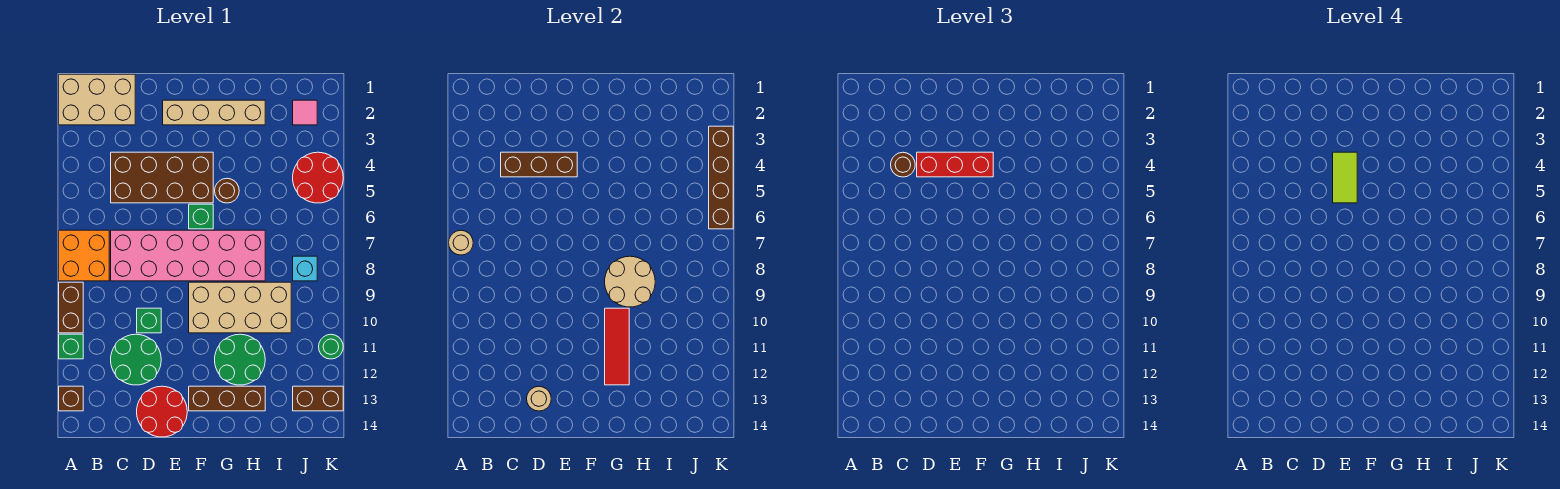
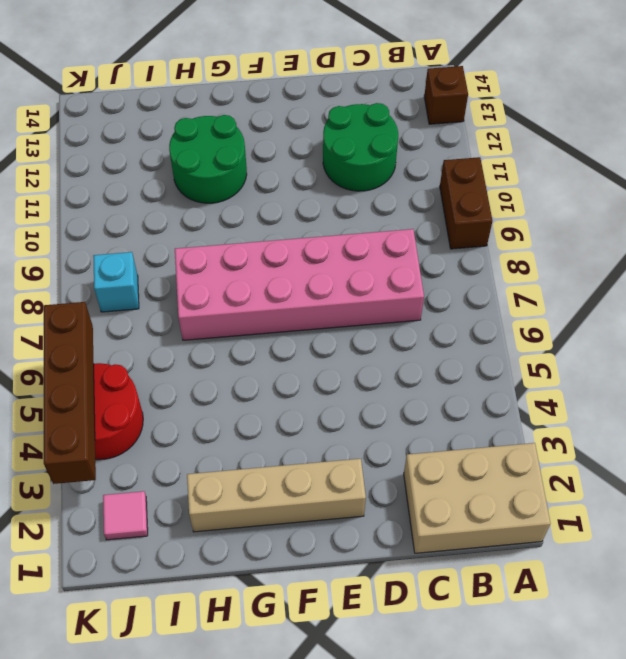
none -> orange 2x2 brick [59,230,109,281]
none -> green 1x1 brick [59,334,83,359]
none -> brown 2x4 brick [111,152,213,203]
none -> green 1x1 brick [137,308,161,333]

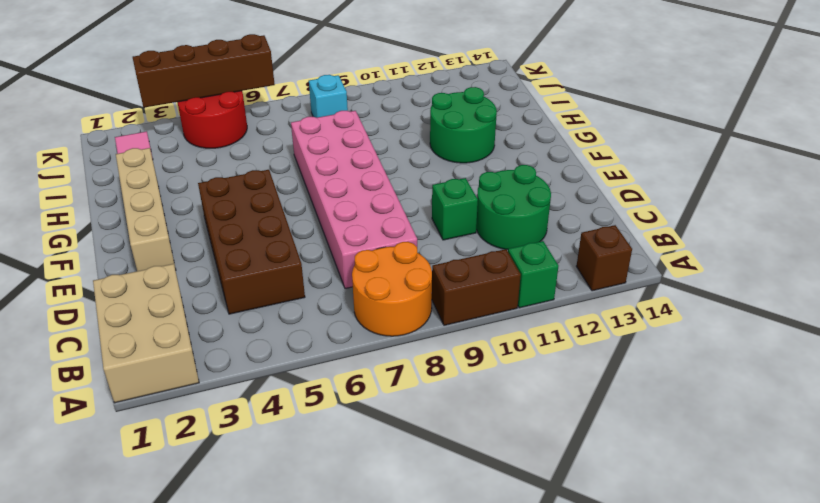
orange 2x2 round brick [352,242,432,336] -> orange 2x2 brick [59,230,109,281]
none -> red 2x2 round brick [137,386,187,437]
none -> green 1x1 brick [189,204,213,229]
none -> tan 2x4 brick [189,282,291,333]
none -> brown 1x3 brick [189,386,265,411]

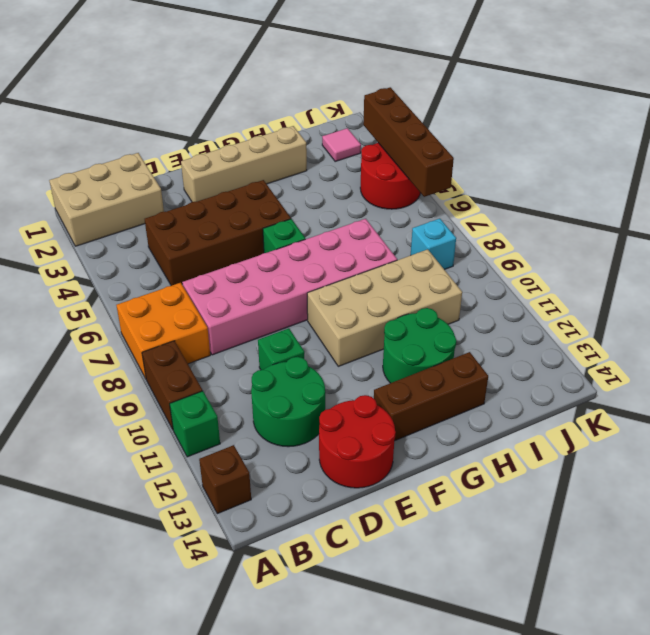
none -> brown 1x1 round brick [215,178,239,203]
none -> brown 1x2 brick [293,386,343,411]
none -> green 1x1 round brick [319,334,343,359]
none -> tan 1x1 round brick [449,230,473,255]

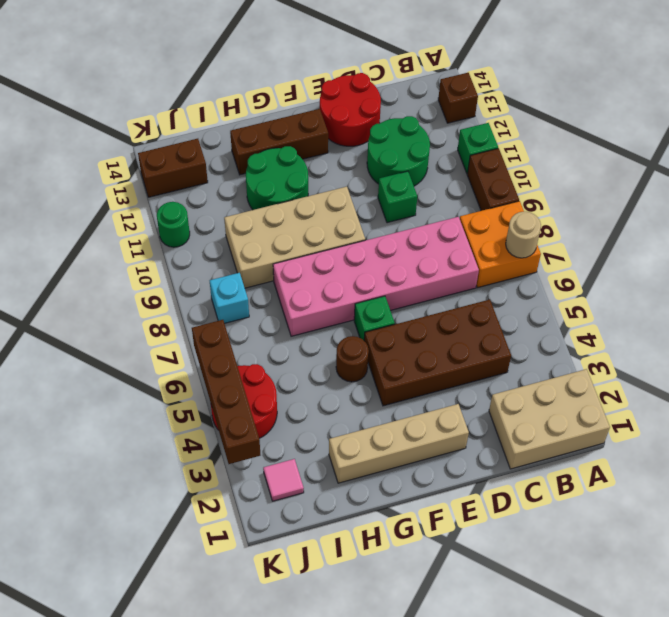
none -> brown 1x3 brick [501,152,577,177]
none -> tan 1x1 round brick [527,386,551,411]
none -> tan 2x2 round brick [605,256,655,307]
none -> red 1x3 tile [605,308,629,385]

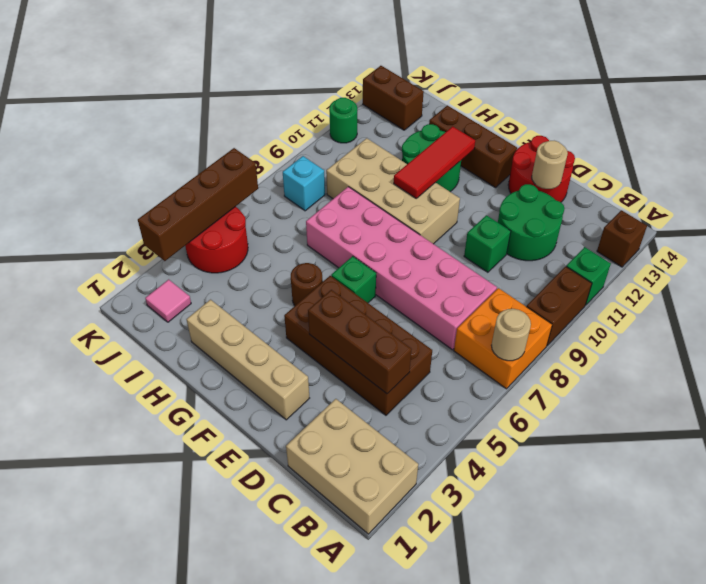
none -> tan 2x2 round brick [605,256,655,307]
none -> brown 1x1 round brick [891,152,915,177]
none -> red 1x3 brick [917,152,993,177]
none -> lime 1x2 tile [1333,152,1357,203]

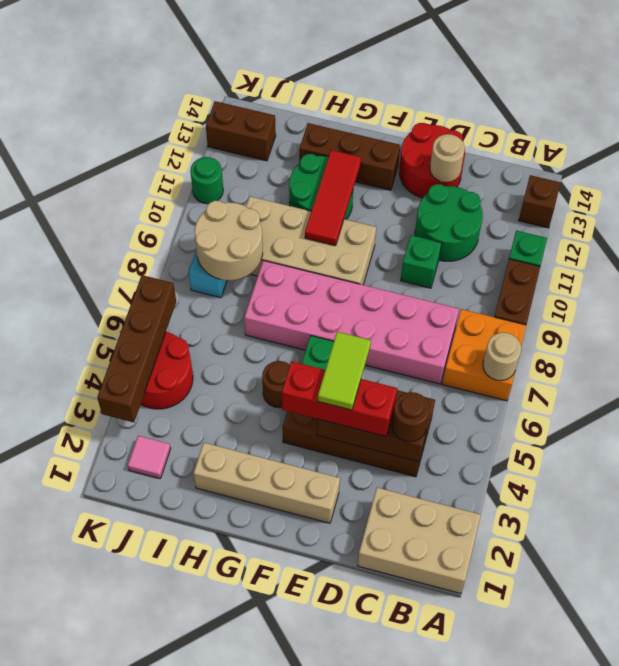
tan 2x2 round brick [195,201,263,281] -> tan 2x2 round brick moved to [605,256,655,307]

